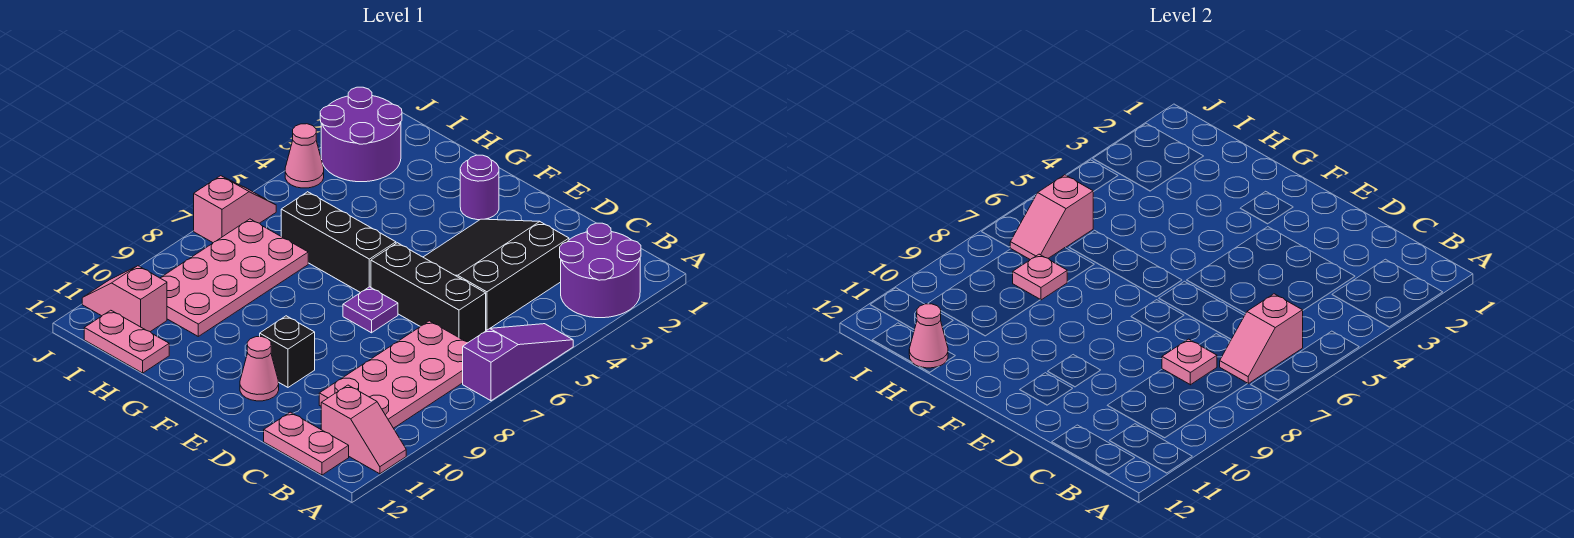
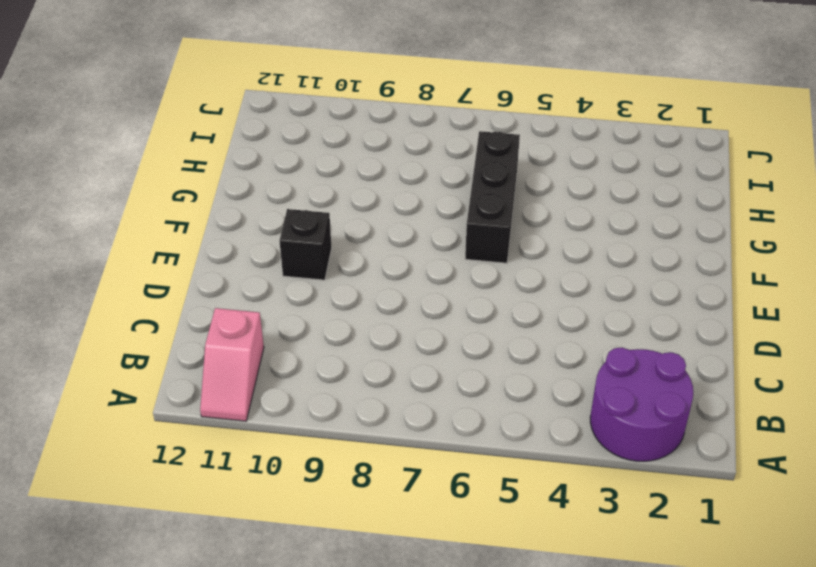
none -> purple 1x3 slope [463,324,573,401]
none -> pink 2x4 plate [319,321,468,428]
none -> pink 1x2 plate [264,412,349,475]

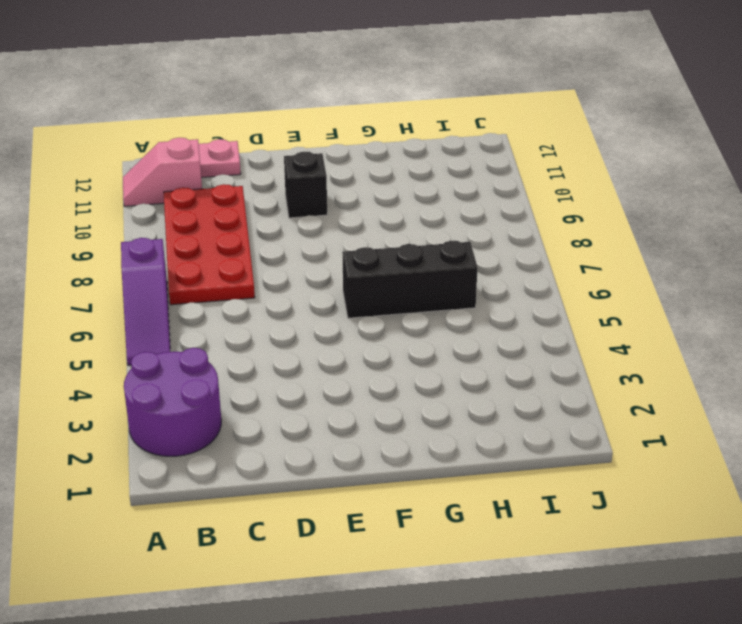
red 2x4 plate [164,184,255,305] -> pink 2x4 plate [319,321,468,428]
none -> black 3x3 slope [423,219,569,330]
none -> black 1x3 brick [371,243,486,342]
none -> purple 1x1 plate [343,287,398,333]

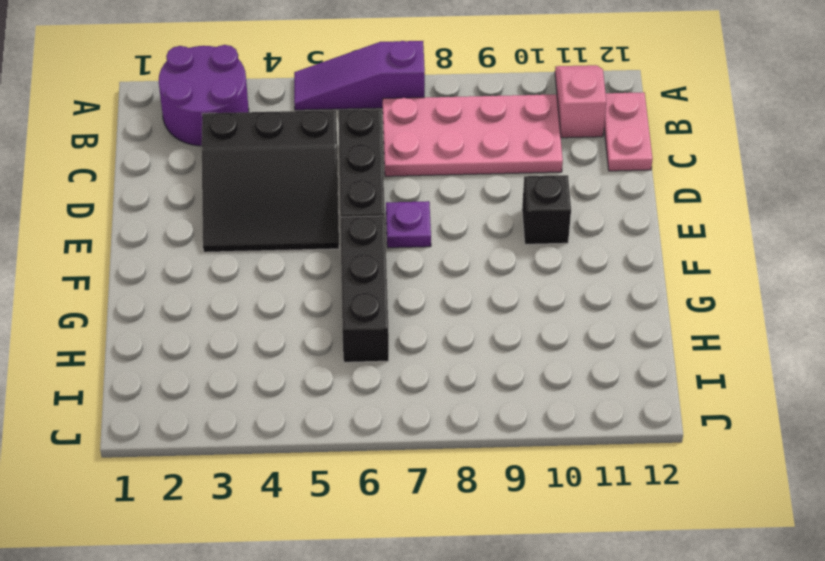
none -> pink 1x1 cone [240,337,279,401]
none -> purple 1x1 round brick [460,155,499,220]
none -> pink 2x4 plate [161,219,308,336]

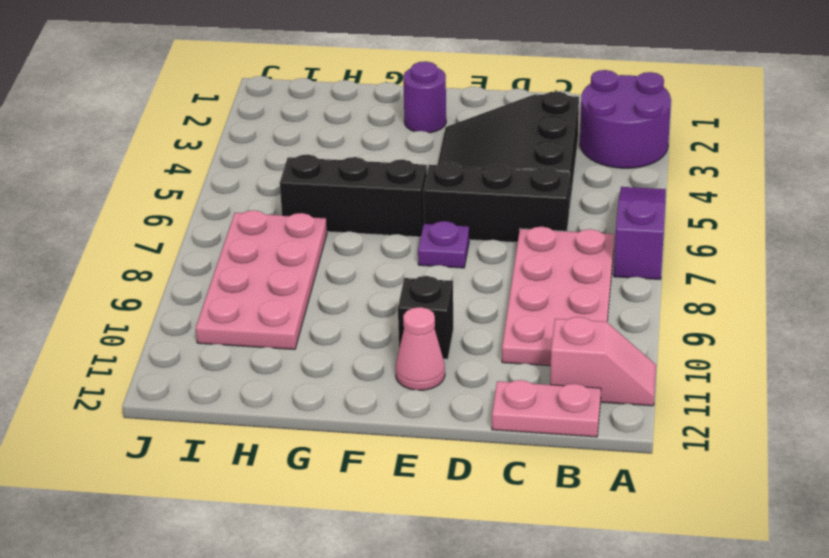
none -> pink 1x2 plate [84,310,169,373]
none -> purple 2x2 round brick [320,87,402,182]
none -> pink 1x2 slope [82,266,167,332]

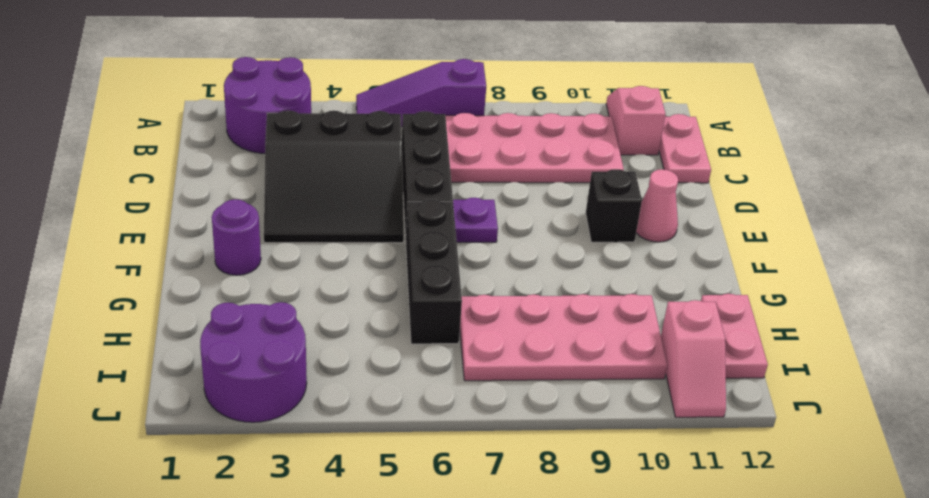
none -> pink 1x1 cone [285,124,324,188]
none -> pink 1x2 slope [194,176,276,243]
none -> pink 1x2 slope [1220,294,1303,384]

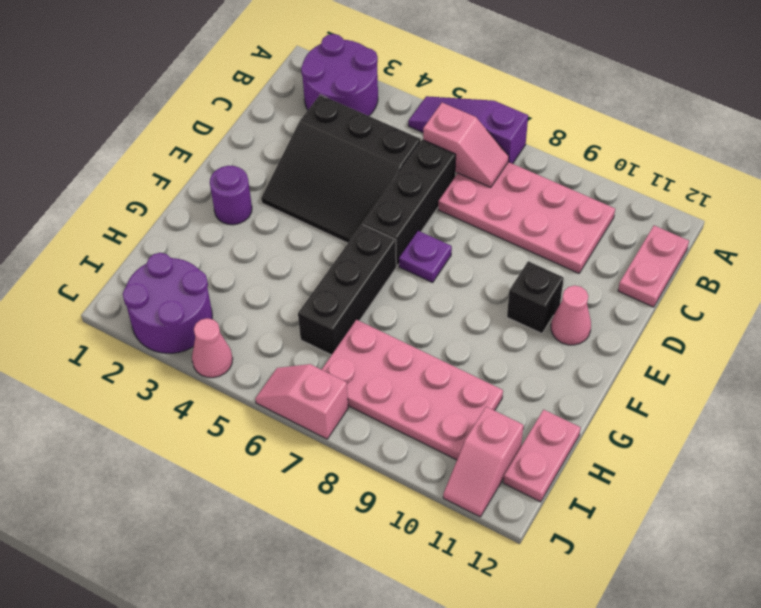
none -> pink 1x2 slope [321,385,406,474]
none -> pink 1x1 plate [1162,339,1217,385]
none -> pink 1x1 plate [1013,254,1067,300]

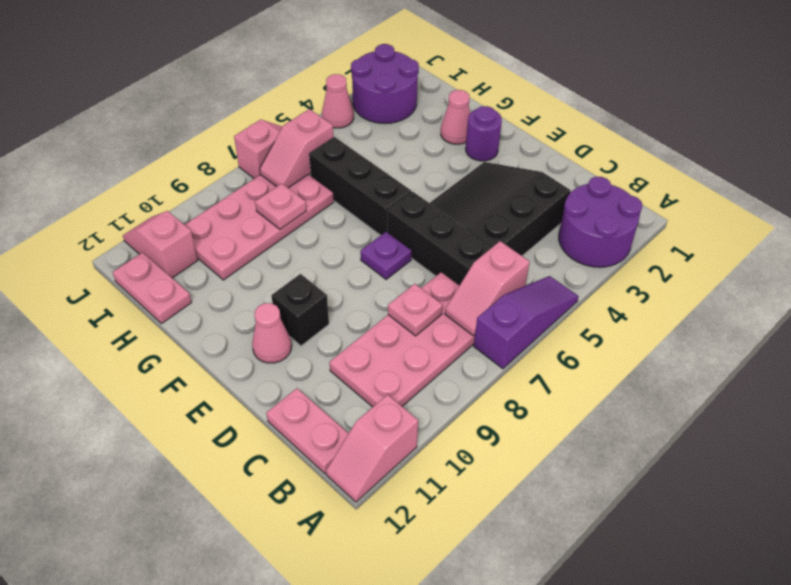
pink 1x2 slope [326,395,418,502] -> pink 1x2 slope turned to [321,385,406,474]
pink 1x1 cone [441,90,470,144] -> pink 1x1 cone moved to [909,304,948,368]

